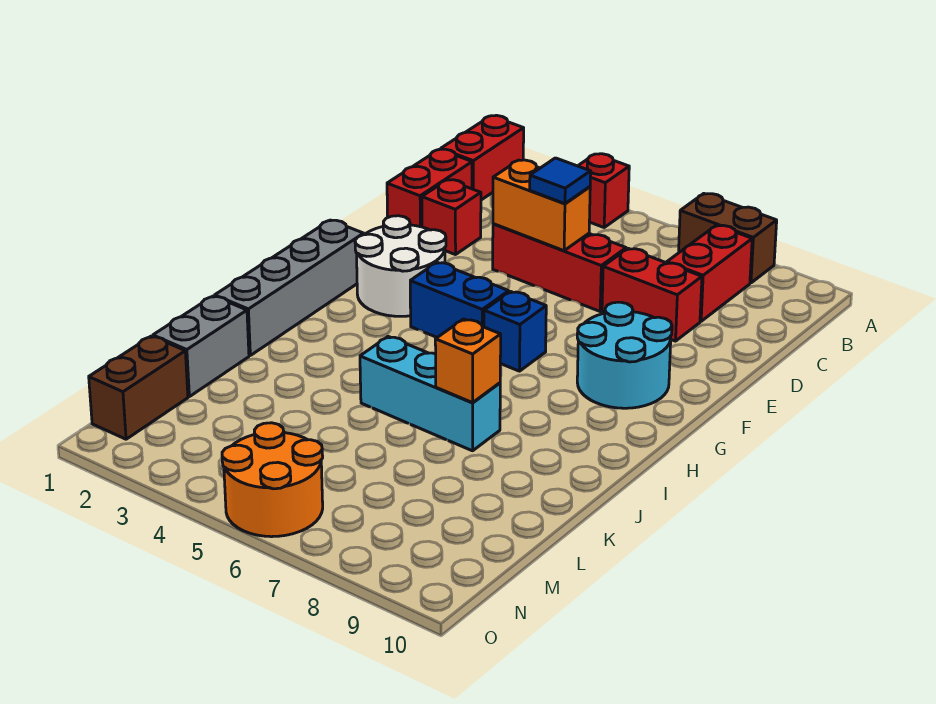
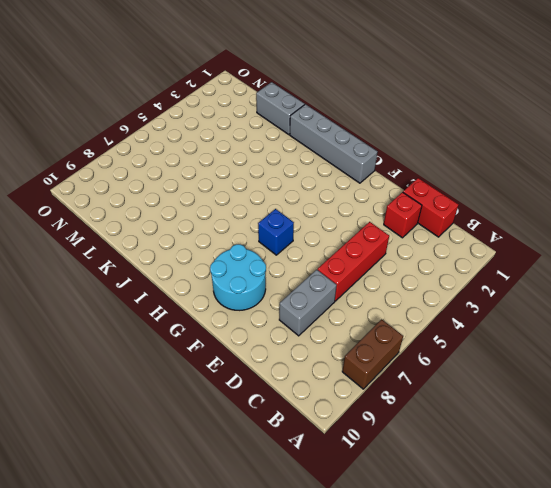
grey 1x2 brick [279,270,337,336] -> red 1x2 brick [602,248,702,341]
none -> red 1x2 brick [441,115,524,200]
none -> red 1x1 brick [578,154,629,227]
none -> red 1x2 brick [667,225,752,321]

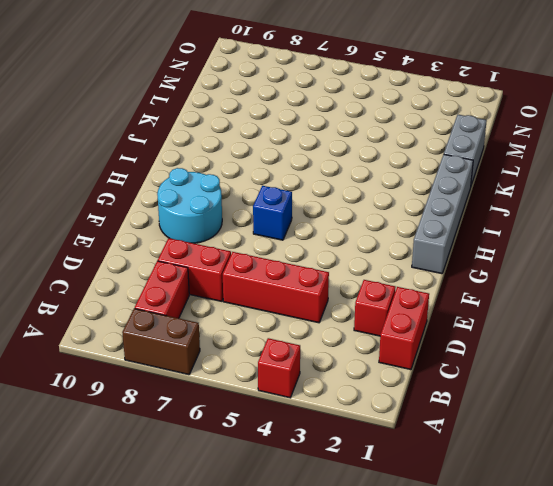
none -> red 1x2 brick [441,115,524,200]
none -> white 2x2 round brick [355,216,446,316]
none -> blue 1x2 brick [410,262,509,337]

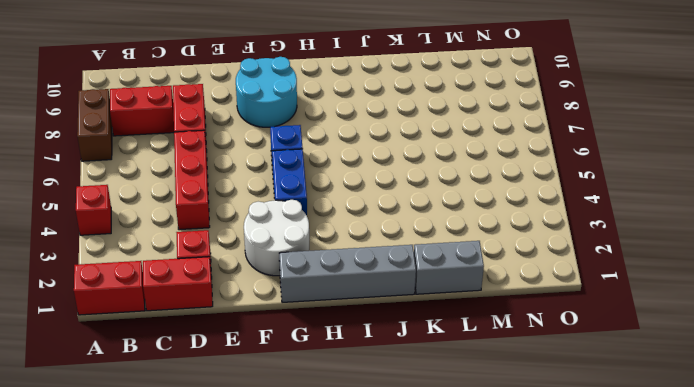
none -> cyan 1x3 brick [360,337,500,451]
none -> brown 1x2 brick [89,336,188,439]
none -> orange 2x2 round brick [222,423,323,537]

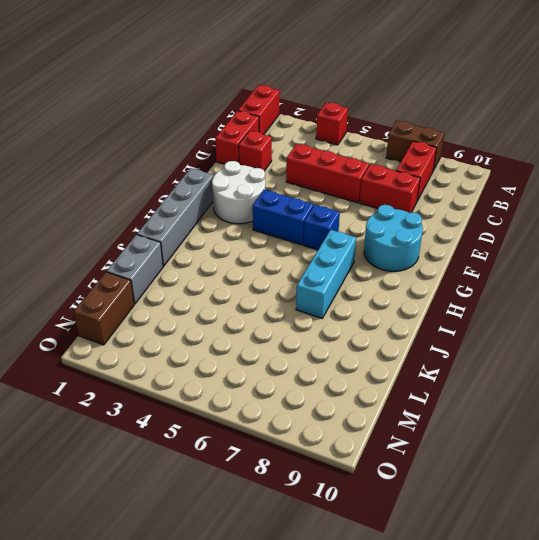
cyan 1x3 brick [296,230,356,318] -> cyan 1x3 brick turned to [360,337,500,451]
none -> orange 2x2 round brick [222,423,323,537]
none -> orange 1x2 brick [493,160,590,251]
none -> orange 1x1 brick [435,319,501,403]

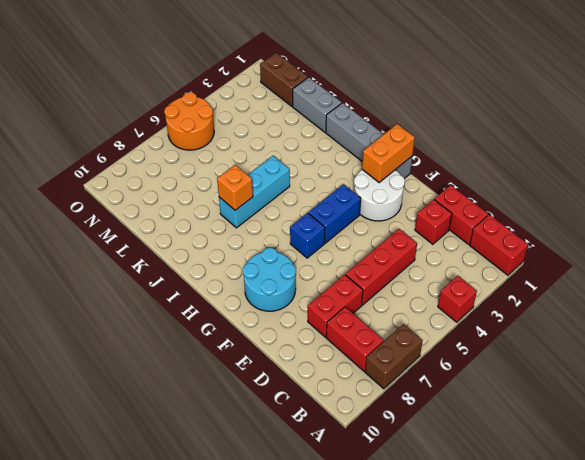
orange 1x2 brick [362,124,415,182] -> orange 1x2 brick moved to [493,160,590,251]
none -> blue 1x1 tile [530,158,591,204]

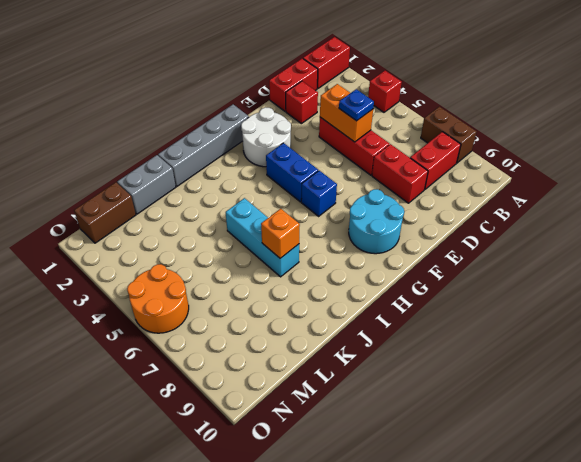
blue 1x1 plate [339,89,374,121] -> blue 1x1 tile [530,158,591,204]

